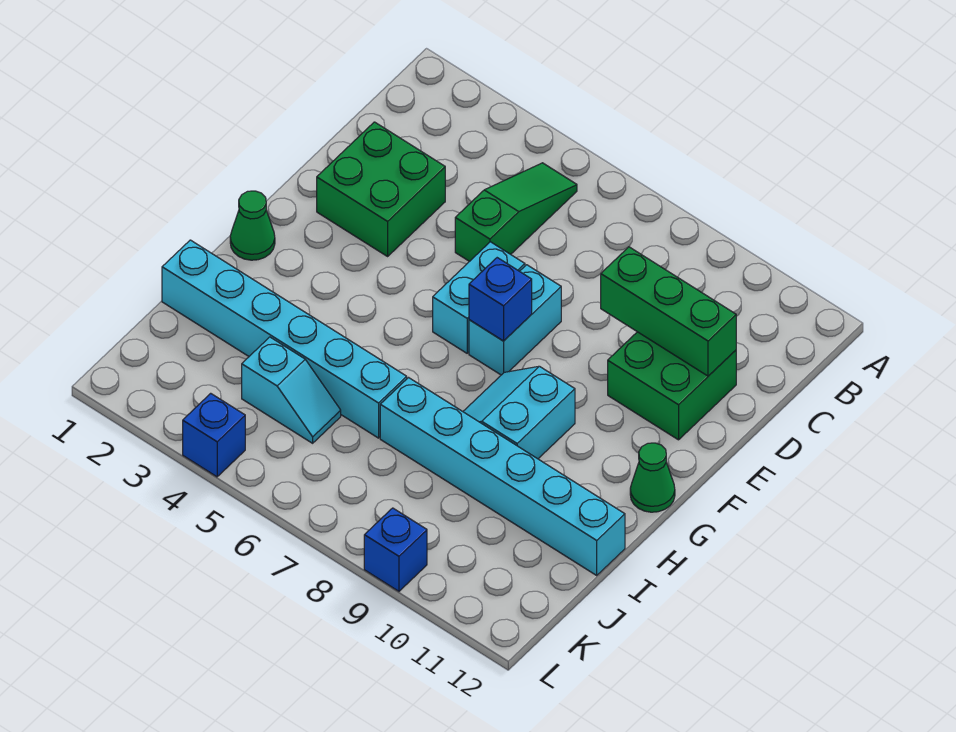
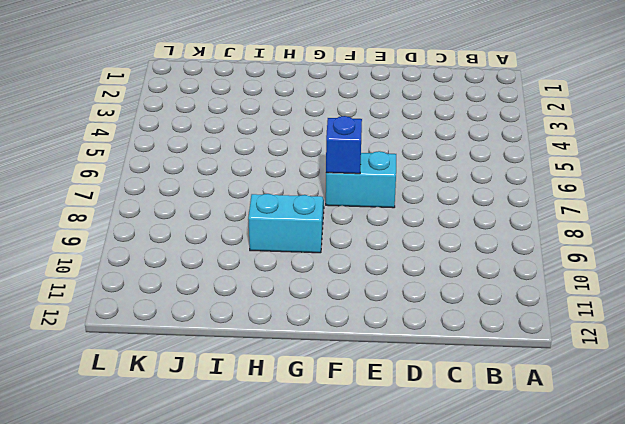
none -> green 1x3 slope [455,163,577,262]
none -> green 2x2 brick [317,122,445,256]
none -> green 2x2 brick [608,332,736,440]

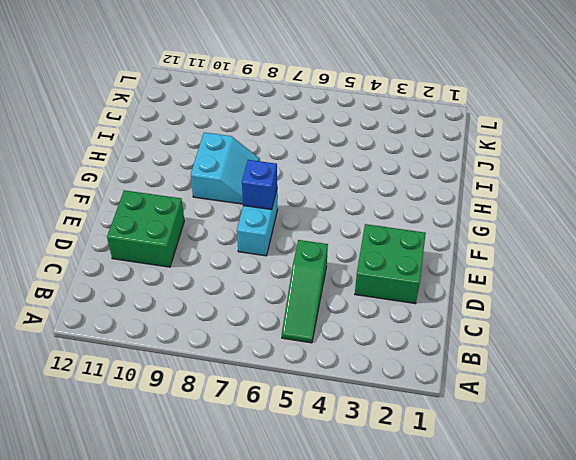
none -> cyan 1x2 brick [433,242,525,353]
none -> green 1x1 cone [230,191,275,260]
none -> green 1x1 cone [630,443,675,512]

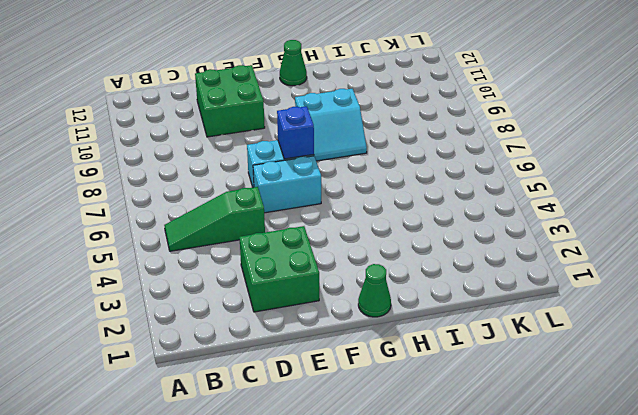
none -> cyan 1x6 brick [162,240,407,438]
none -> cyan 1x6 brick [380,378,625,575]
none -> cyan 1x2 slope [242,337,341,443]

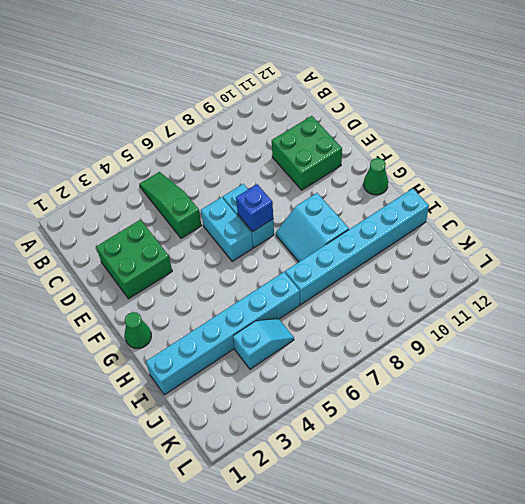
none -> blue 1x1 brick [183,393,245,477]
none -> blue 1x1 brick [364,508,427,591]
none -> green 1x3 brick [601,247,736,376]

